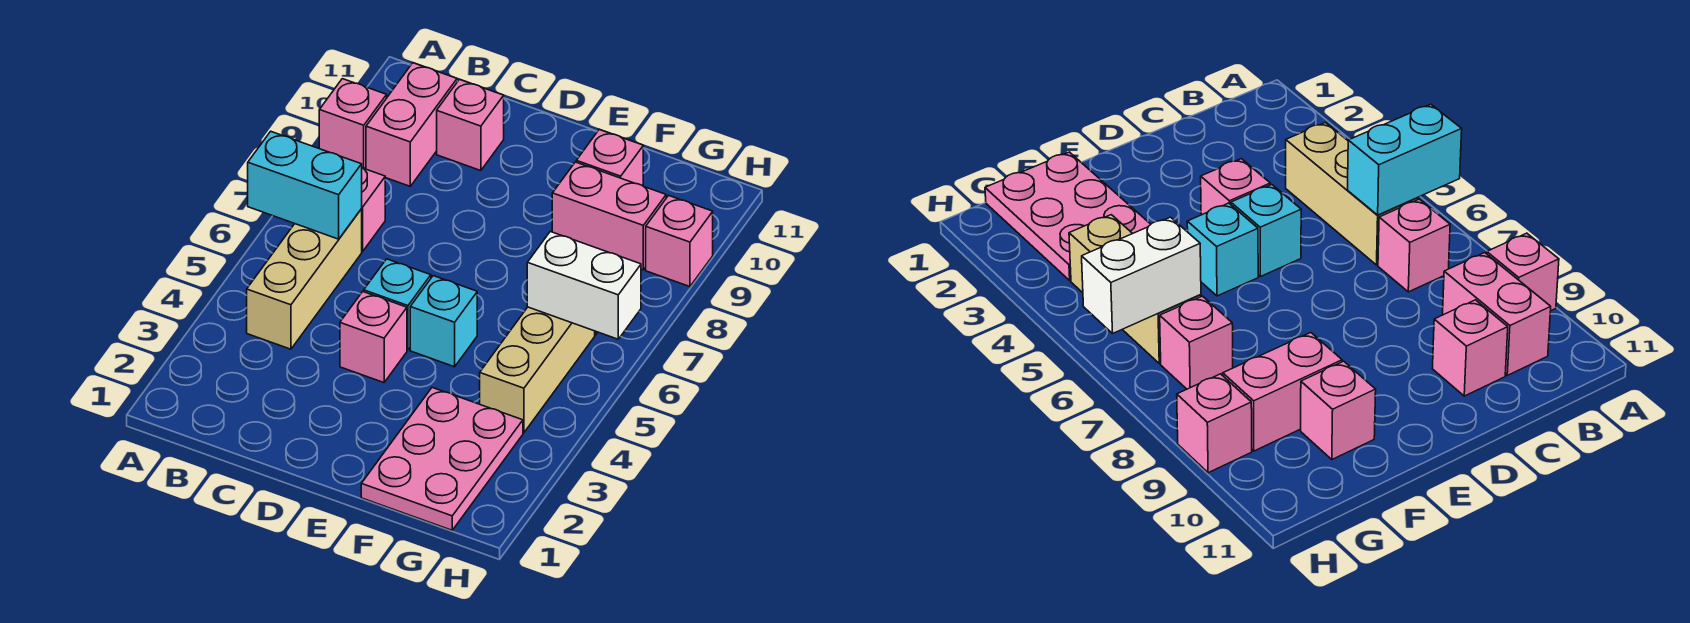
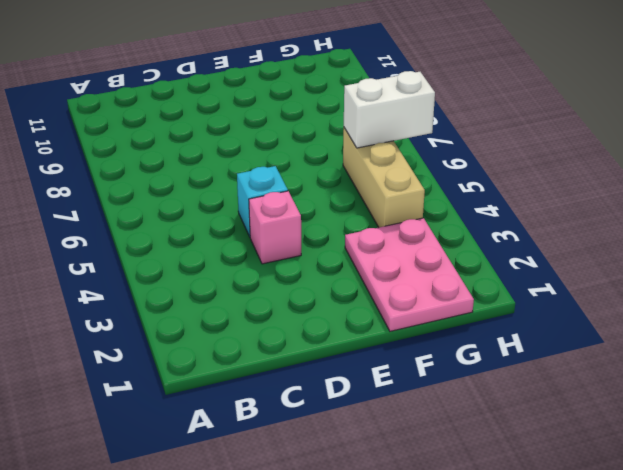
none -> pink 1x1 brick [319,79,387,169]
none -> tan 1x3 brick [247,209,362,349]
none -> pink 1x1 brick [361,168,385,252]

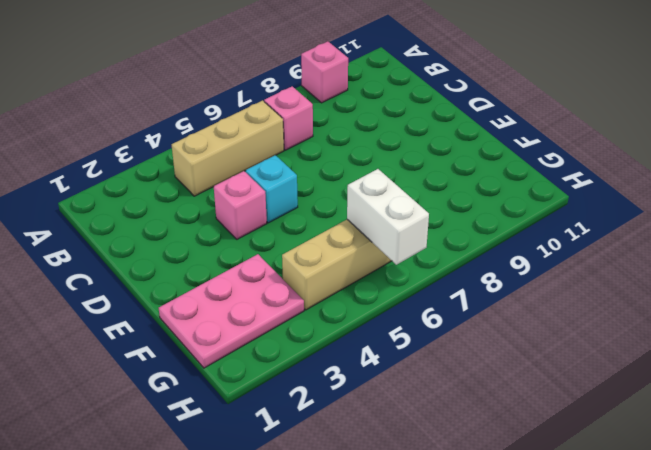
none -> pink 1x2 brick [366,63,457,186]
none -> pink 1x1 brick [437,80,504,171]
none -> cyan 1x1 brick [410,276,477,367]

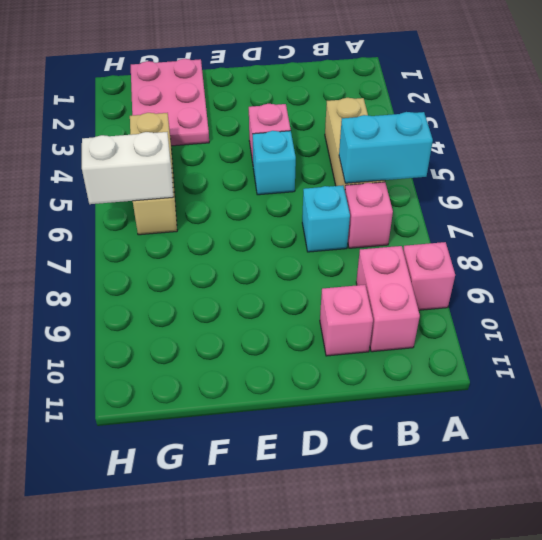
cyan 1x1 brick [302,185,350,252] -> cyan 1x1 brick moved to [410,276,477,367]
none -> pink 1x2 brick [552,162,666,270]
none -> pink 1x1 brick [576,130,643,186]
none -> pink 1x1 brick [1160,296,1233,389]

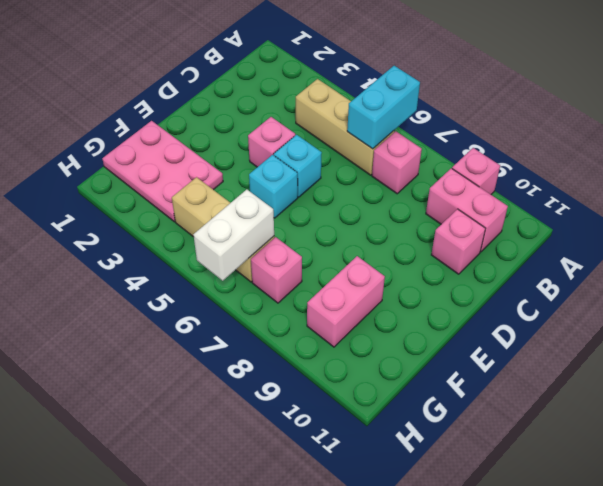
none -> pink 1x1 brick [576,130,643,186]
none -> pink 1x1 brick [646,195,713,287]

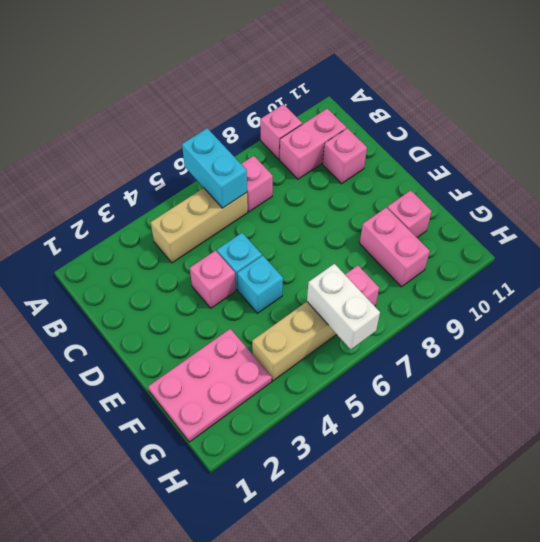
none -> pink 1x1 brick [646,195,713,287]

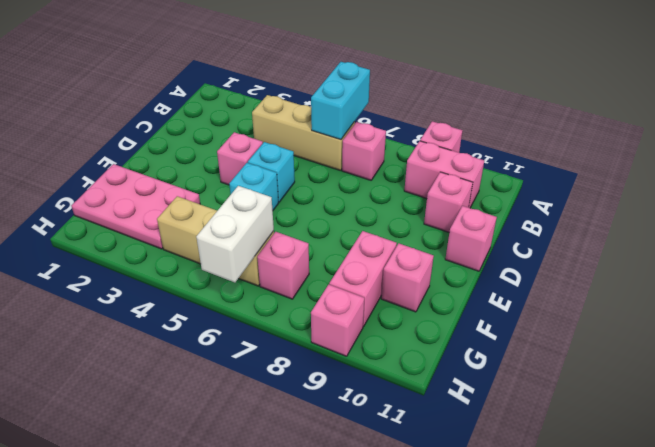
pink 1x1 brick [445,206,497,271] -> none

